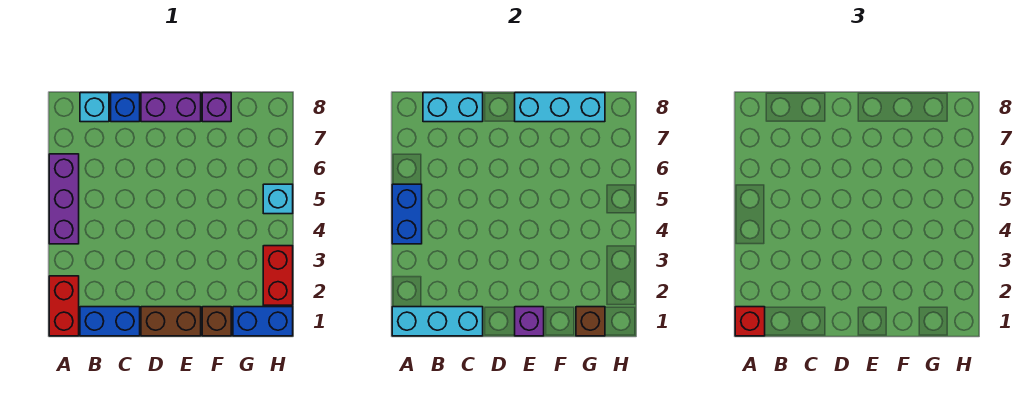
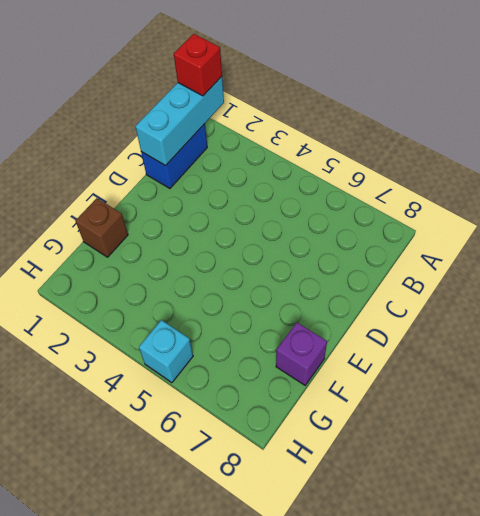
none -> red 1x2 brick [49,276,79,336]
none -> purple 1x3 brick [49,154,79,244]
none -> cyan 1x1 brick [80,93,109,122]

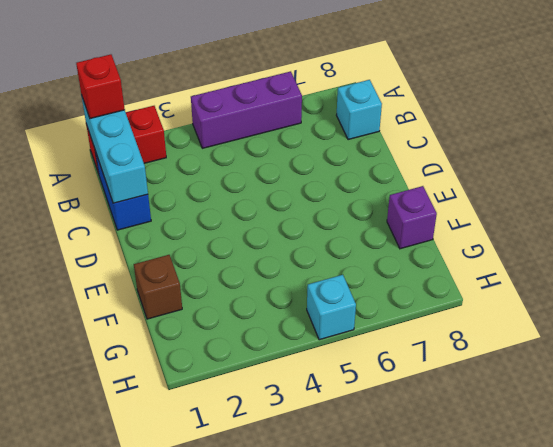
none -> blue 1x1 brick [111,93,140,122]
none -> brown 1x2 brick [141,307,201,336]
none -> purple 1x2 brick [141,93,201,122]

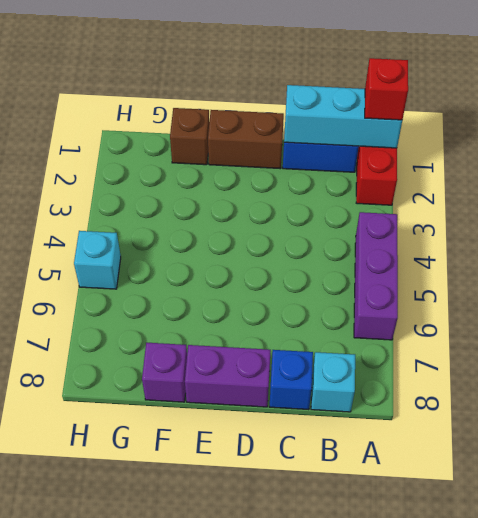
none -> blue 1x2 brick [233,307,293,336]
none -> red 1x2 brick [263,246,293,305]
none -> blue 1x2 brick [392,184,422,244]

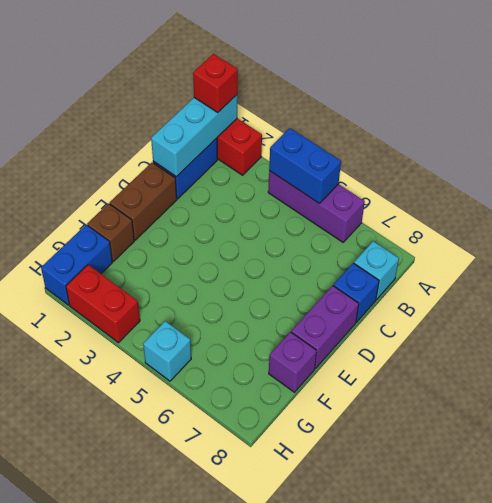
none -> cyan 1x2 brick [423,93,483,122]
none -> purple 1x1 brick [515,307,544,336]
none -> cyan 1x3 brick [515,93,605,122]

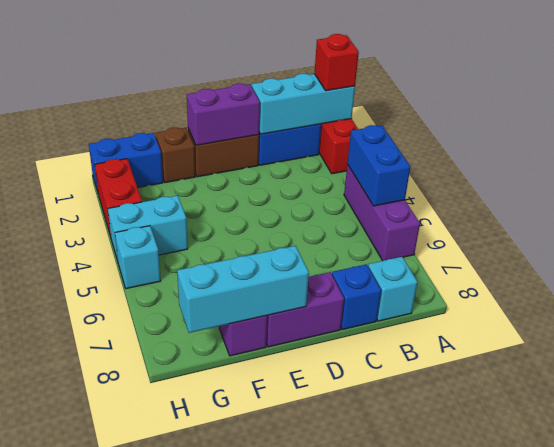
purple 1x2 brick [187,84,260,145] -> purple 1x1 brick [515,307,544,336]
cyan 1x2 brick [108,196,188,261] -> cyan 1x2 brick moved to [423,93,483,122]
none -> brown 1x1 brick [576,307,605,336]

